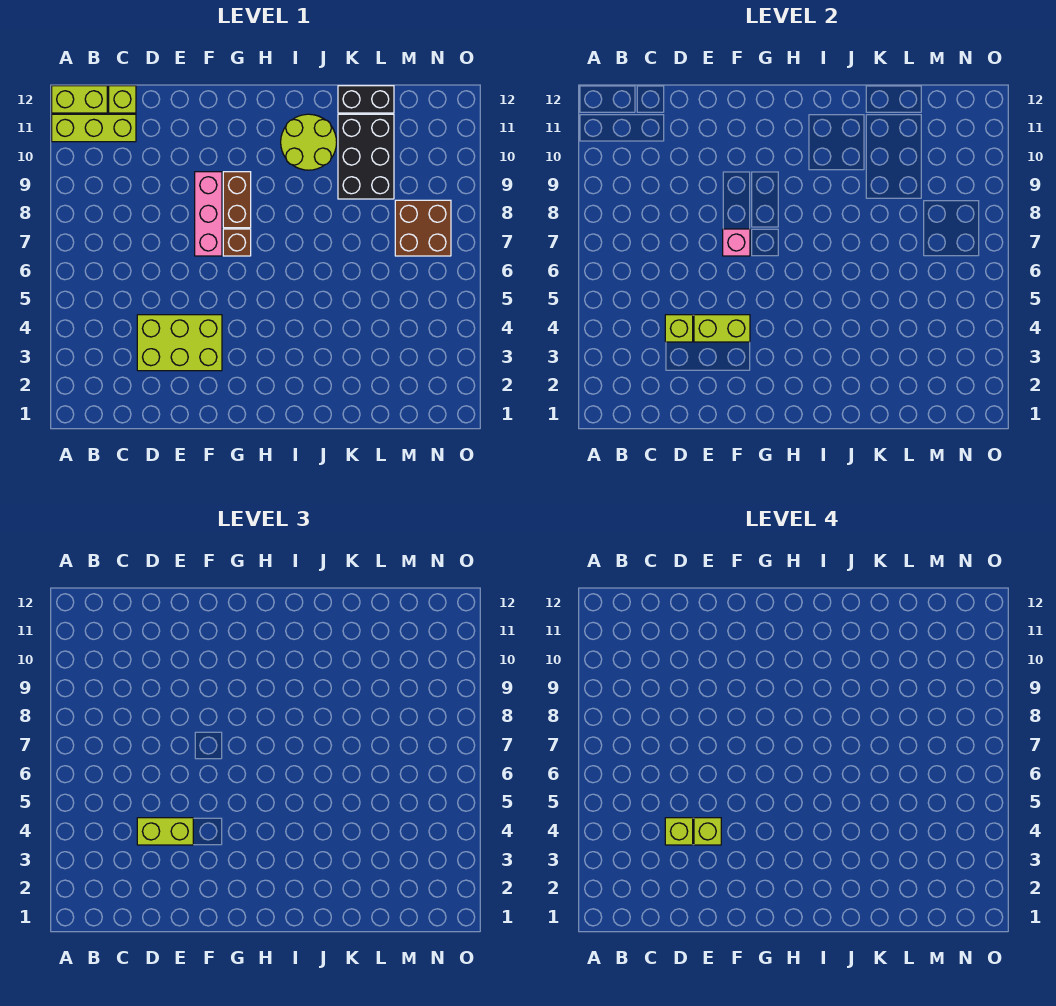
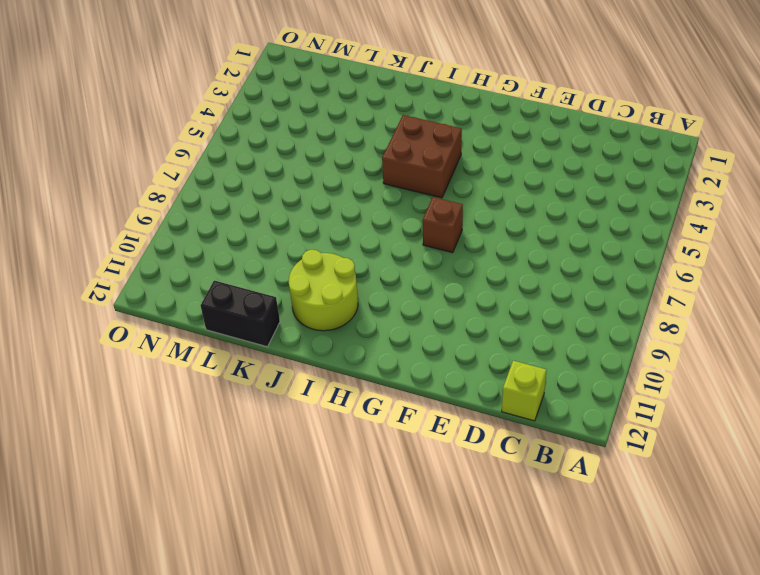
brown 2x2 brick [382,115,462,198] -> brown 2x2 brick moved to [395,200,451,256]
none -> lime 1x3 brick [52,114,136,142]
none -> lime 1x2 brick [52,86,107,113]
none -> lime 2x3 brick [137,315,222,371]

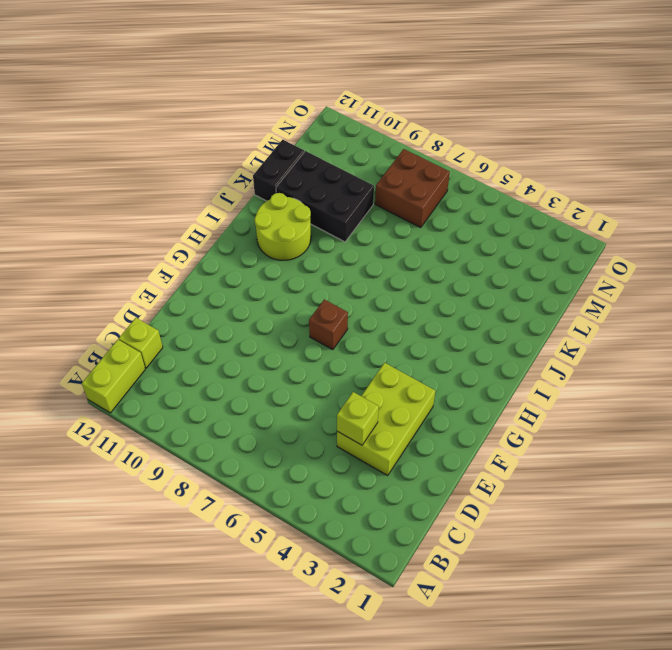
none -> lime 1x3 brick [52,114,136,142]
none -> pink 1x3 brick [195,172,222,256]
none -> brown 1x2 brick [223,172,251,228]

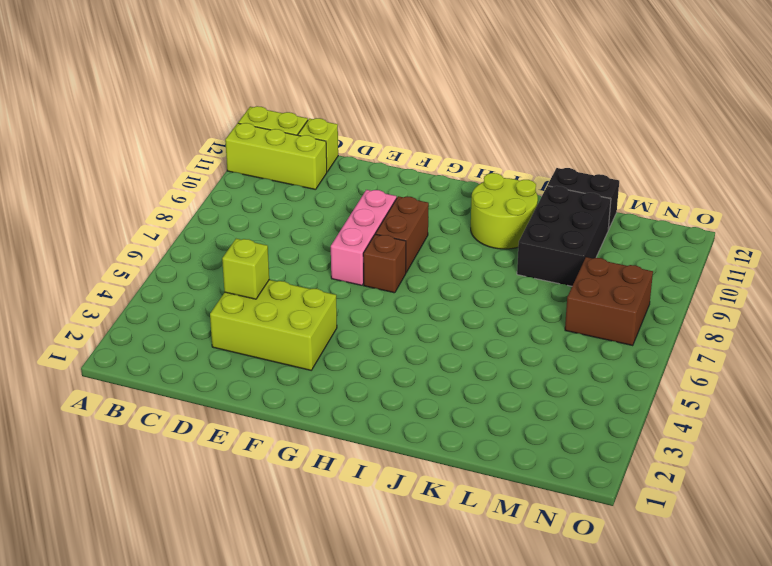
none -> lime 1x2 brick [694,315,750,342]
none -> pink 1x1 brick [723,229,750,256]
none -> lime 1x2 brick [137,818,193,845]

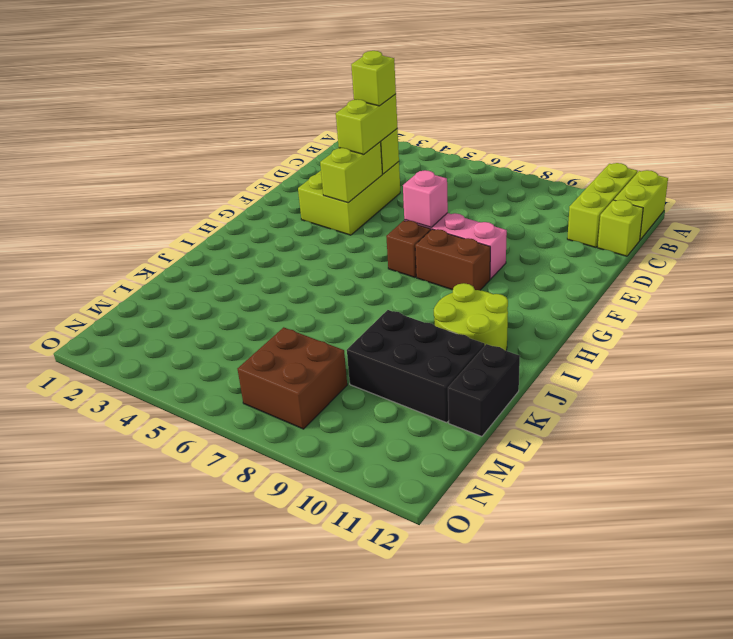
none -> lime 1x1 brick [694,818,721,845]

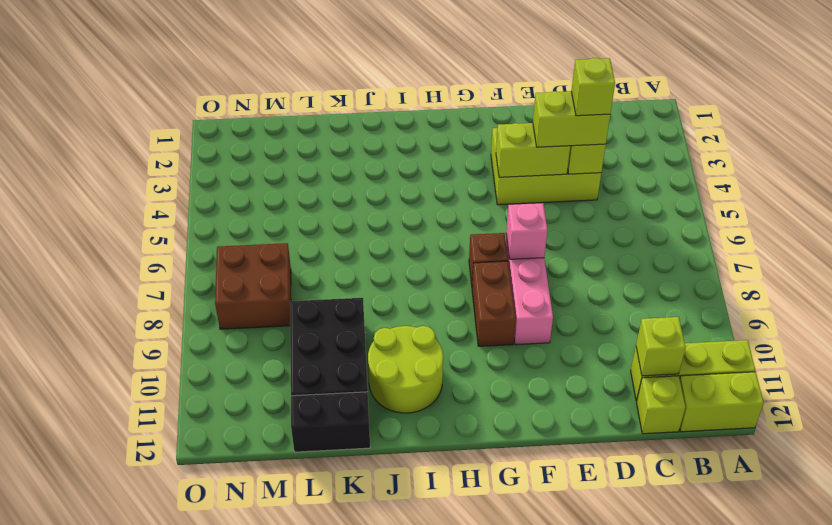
lime 1x1 brick [636,317,685,376] -> lime 1x1 brick moved to [694,818,721,845]

